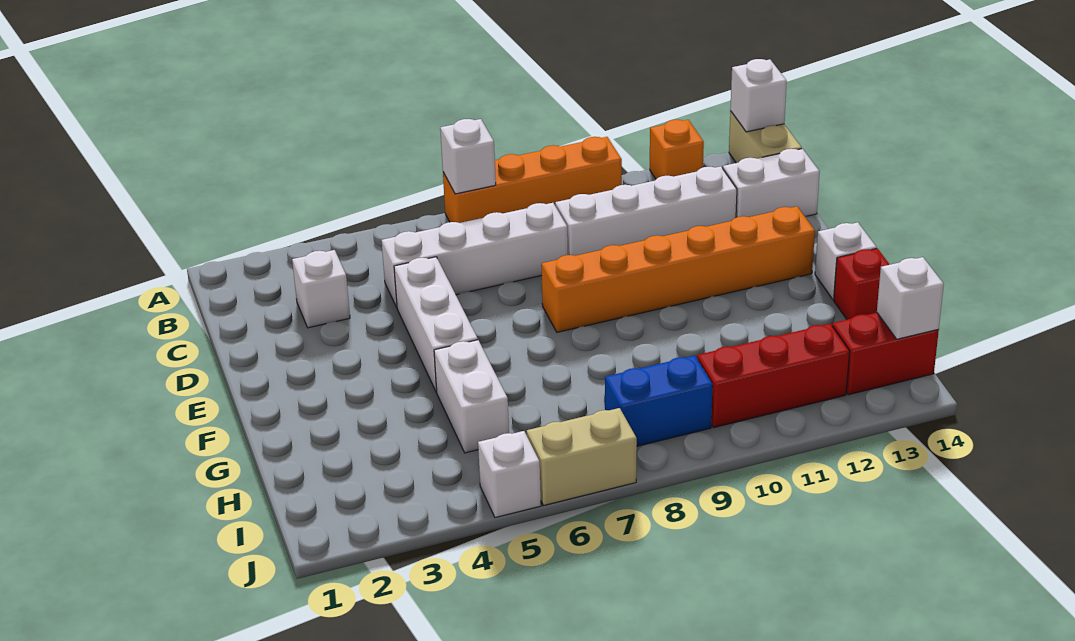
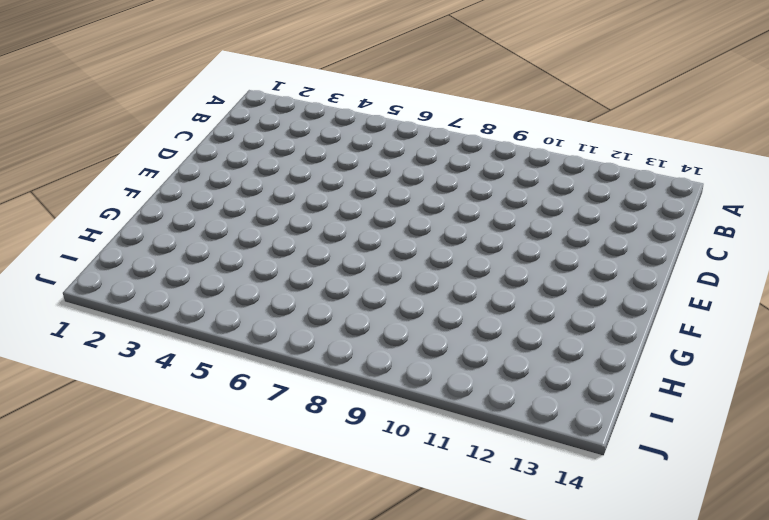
none -> orange 1x4 brick [443,137,622,223]
none -> orange 1x1 brick [650,120,704,179]
none -> tan 1x2 brick [729,111,802,163]

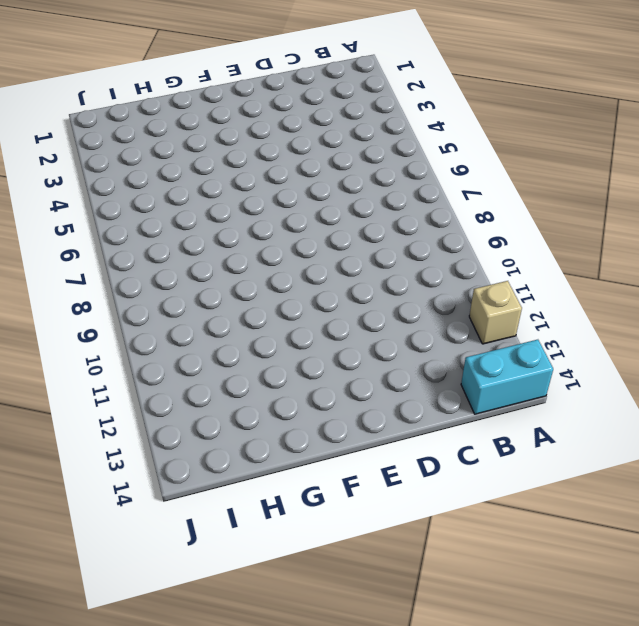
tan 1x1 brick [469,281,522,344] -> orange 1x1 brick [650,120,704,179]
cyan 1x2 brick [461,340,553,414] -> tan 1x2 brick [729,111,802,163]
none -> orange 1x4 brick [443,137,622,223]
none -> white 1x1 brick [292,250,350,328]
none -> white 1x4 brick [382,203,568,307]

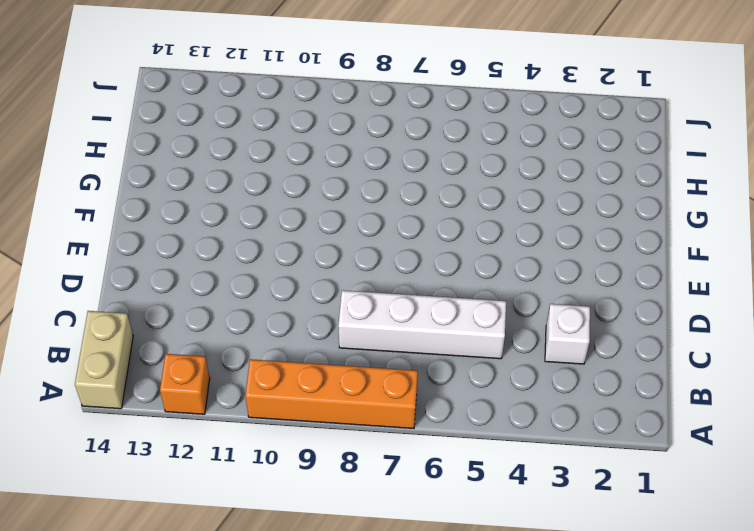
none -> white 1x4 brick [555,166,737,256]
none -> white 1x2 brick [723,149,820,218]
none -> white 1x3 brick [394,257,478,392]

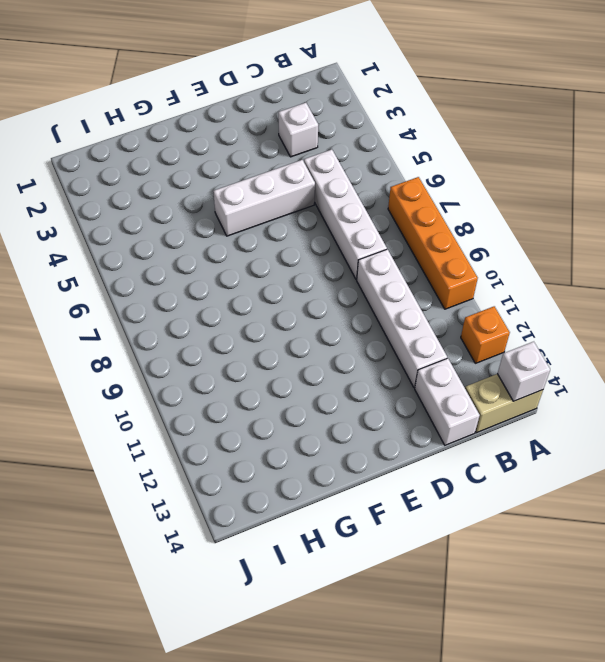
none -> orange 1x6 brick [541,206,815,332]
none -> white 1x1 brick [815,222,877,300]
none -> white 1x2 brick [434,340,509,453]

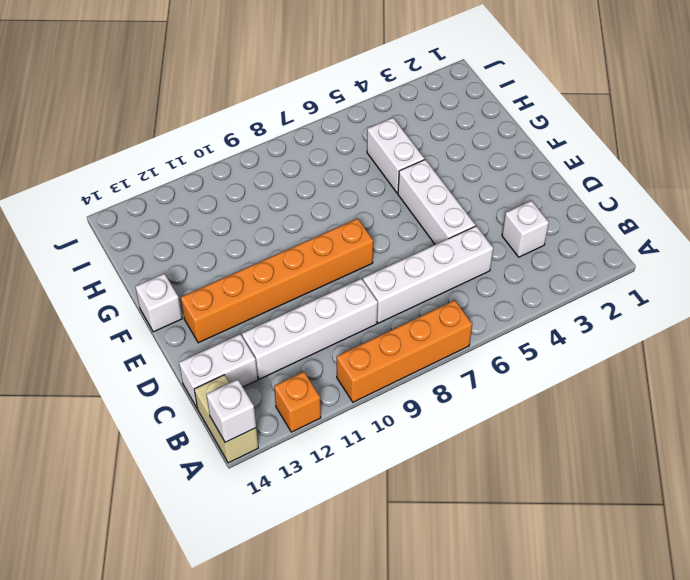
none -> red 1x1 brick [834,248,890,319]
none -> blue 1x2 brick [605,356,713,446]
none -> red 1x3 brick [697,324,850,428]

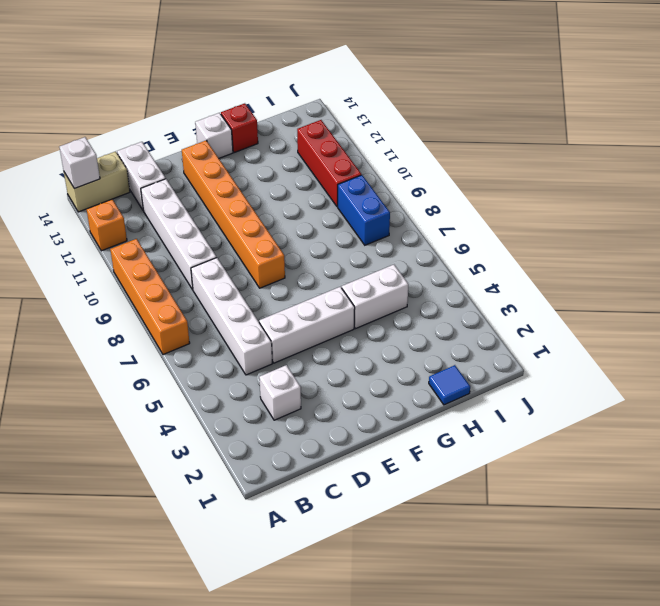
blue 1x1 tile [429,365,470,405] -> none
none -> red 1x2 brick [832,313,939,395]
none -> white 1x1 brick [478,431,541,517]
none -> tan 1x2 brick [527,408,637,506]

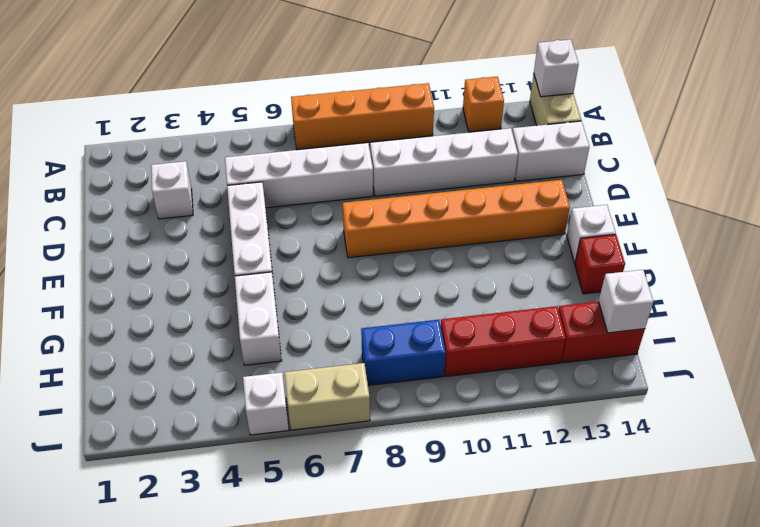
none -> white 1x1 brick [440,119,496,194]

